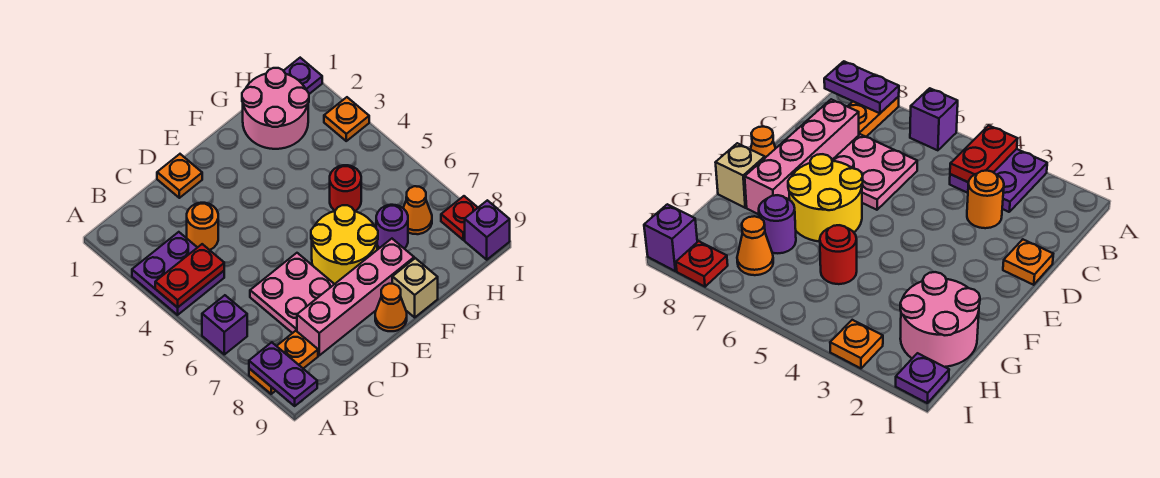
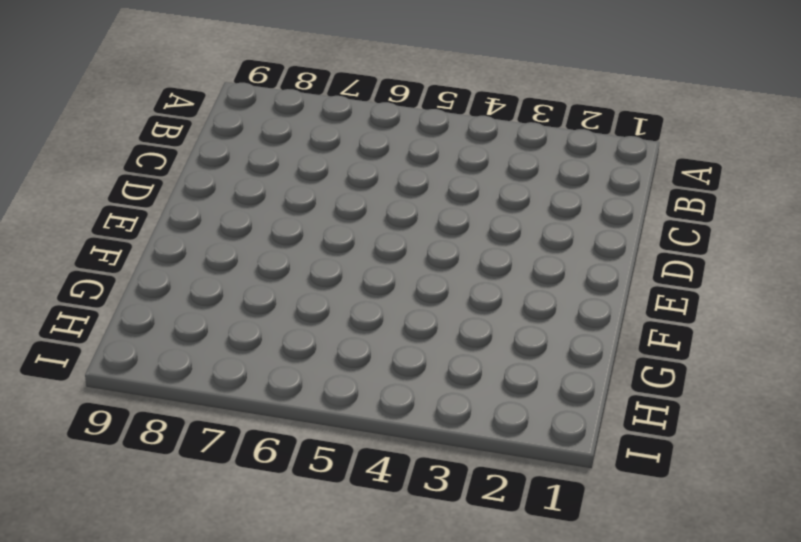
none -> purple 2x2 plate [132,232,224,315]
none -> purple 1x1 brick [202,295,247,354]
none -> orange 1x2 plate [249,331,318,394]

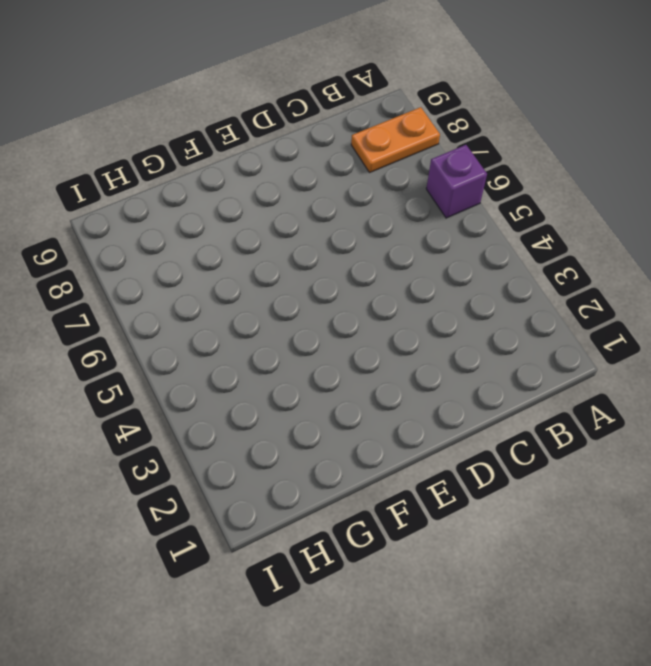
none -> purple 2x2 plate [132,232,224,315]
none -> orange 1x1 round brick [187,203,218,250]
none -> pink 2x2 plate [250,253,334,333]

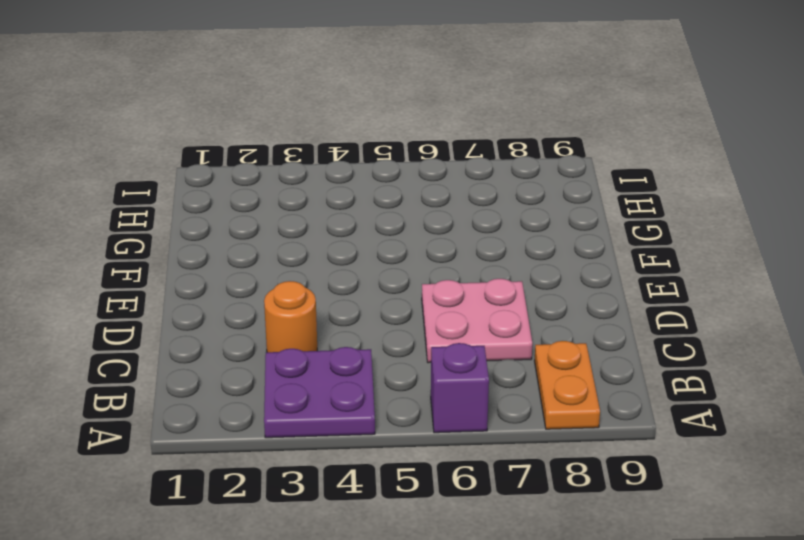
none -> pink 1x4 brick [297,239,414,355]
none -> orange 1x1 plate [157,154,202,198]
none -> yellow 2x2 round brick [311,205,378,284]

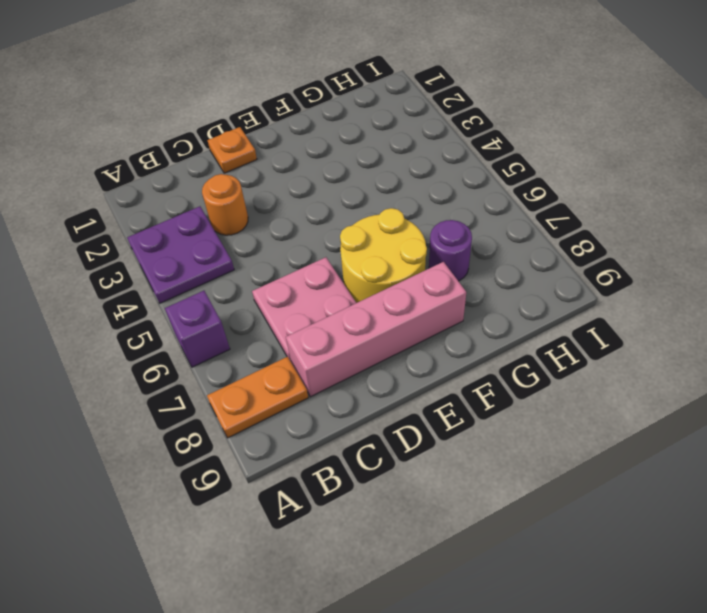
none -> orange 1x1 cone [375,284,407,331]
none -> tan 1x1 brick [392,258,438,317]
none -> pink 2x2 round brick [242,68,309,149]

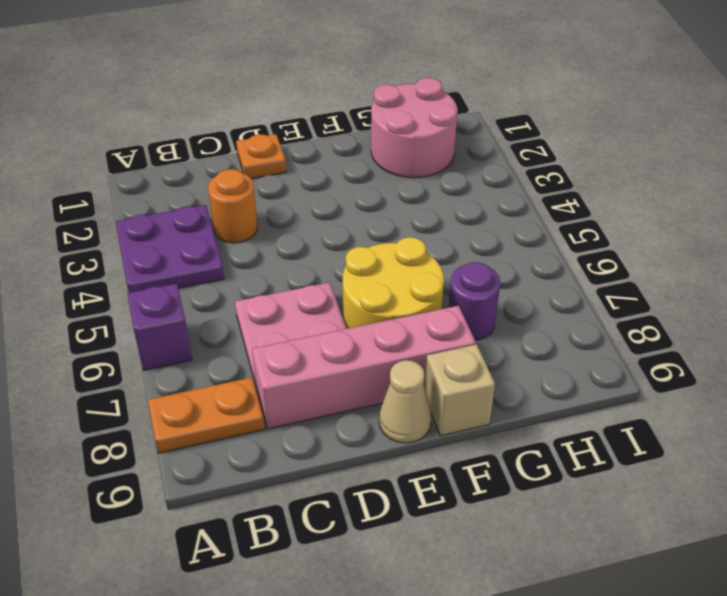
tan 1x1 cone [379,360,431,443] -> orange 1x1 cone [375,284,407,331]
none -> red 1x1 round brick [330,165,361,211]
none -> orange 1x1 cone [403,186,432,234]
none -> purple 1x1 plate [284,58,322,94]

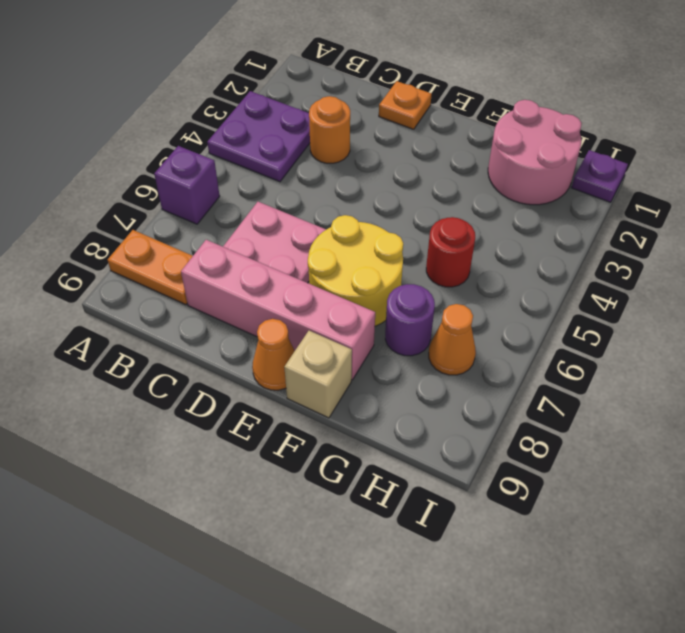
none -> orange 1x1 plate [324,97,369,141]
none -> red 1x1 plate [441,196,478,240]
none -> purple 1x1 brick [465,200,510,260]

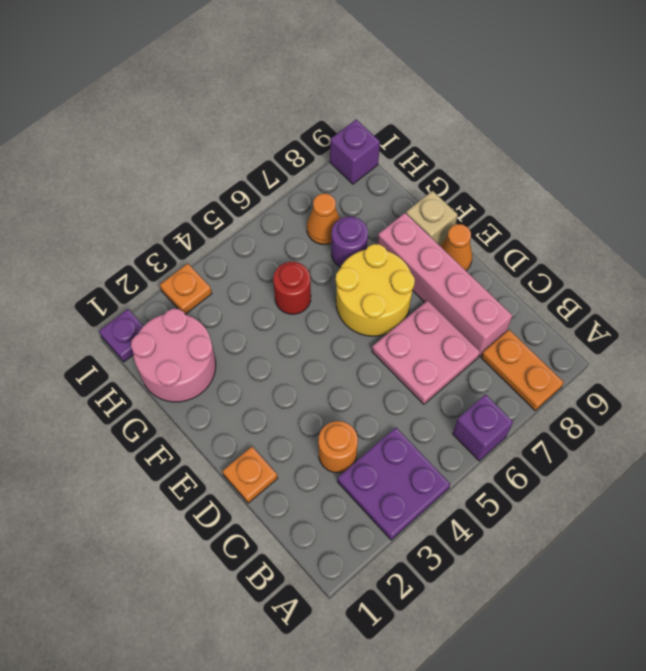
none -> red 1x1 plate [441,196,478,240]
none -> red 1x2 plate [155,244,224,308]
none -> purple 1x2 plate [249,342,317,406]

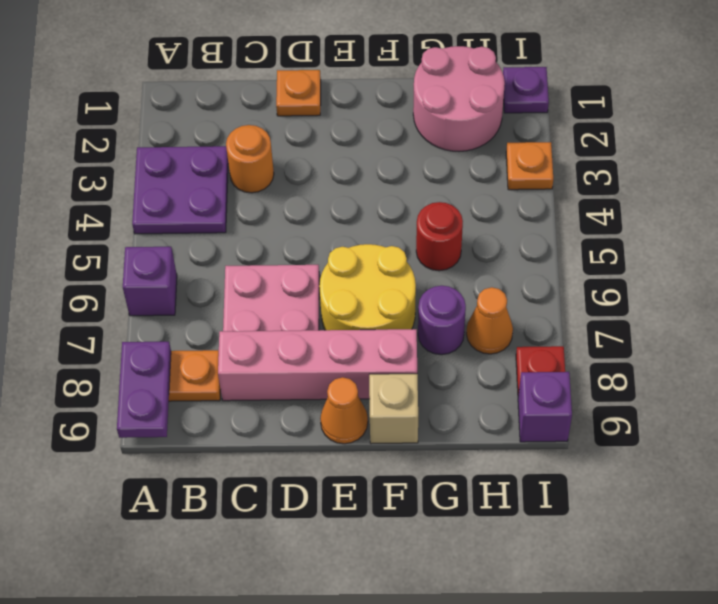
none -> red 1x2 plate [155,244,224,308]

